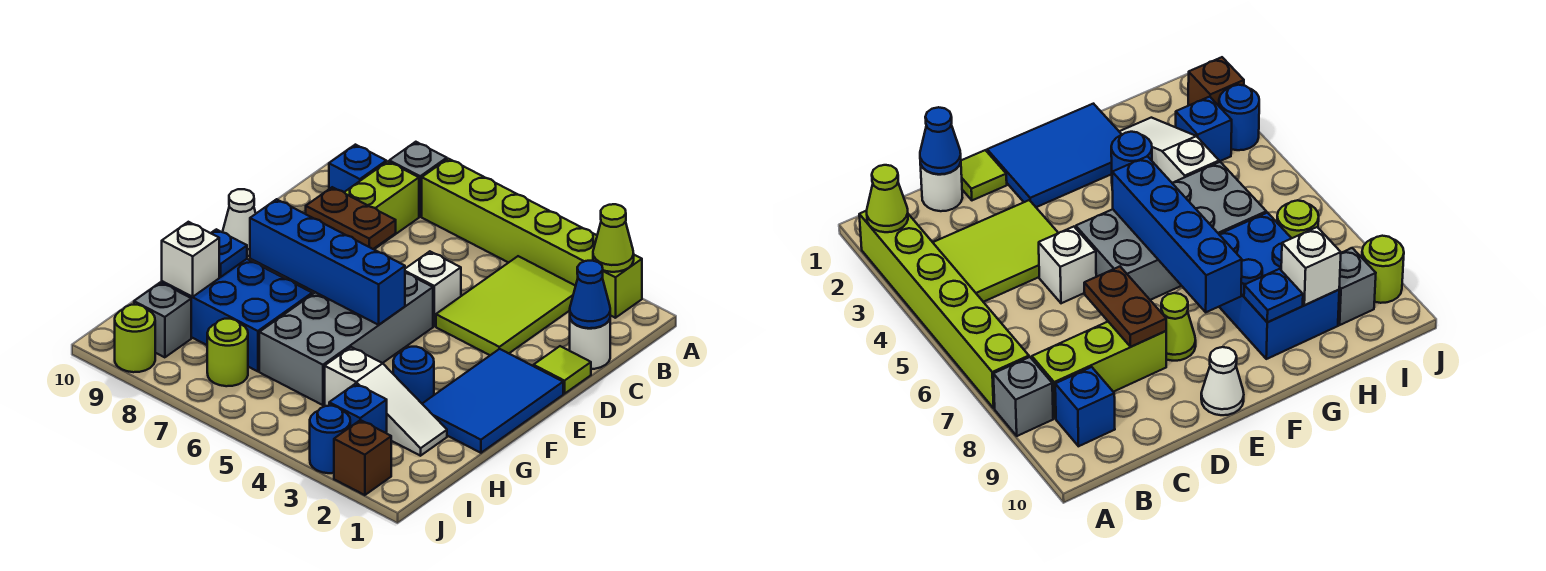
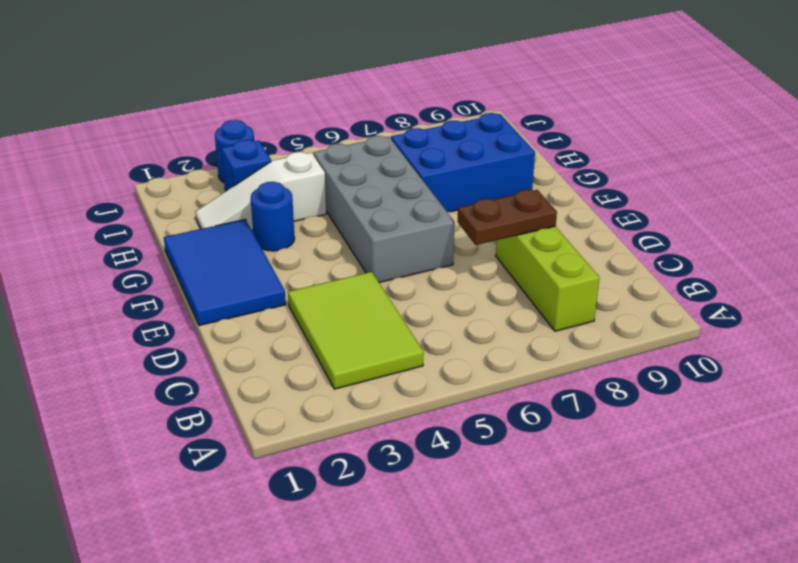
none -> lime 1x6 brick [422,159,642,318]
none -> grey 1x1 brick [389,142,447,217]
none -> blue 1x1 brick [329,145,386,192]

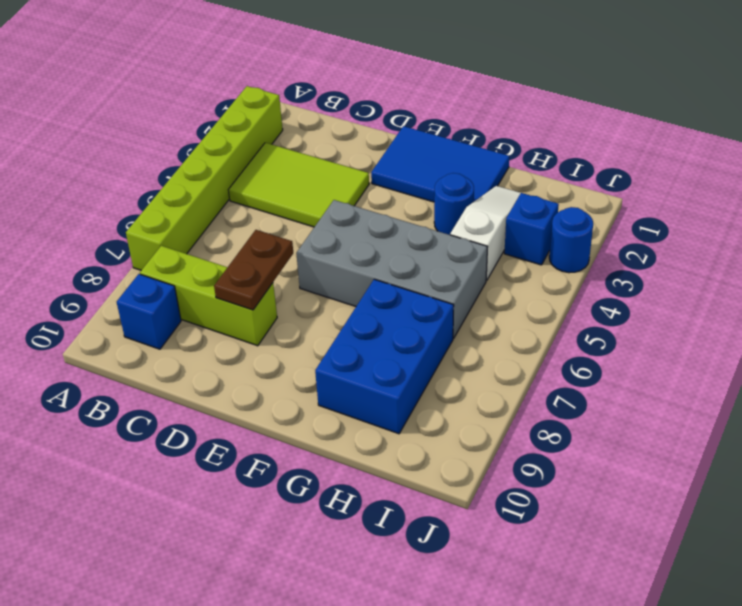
none -> grey 1x1 brick [389,142,447,217]
none -> white 1x1 round brick [570,319,610,369]
none -> lime 1x1 tile [534,346,591,394]

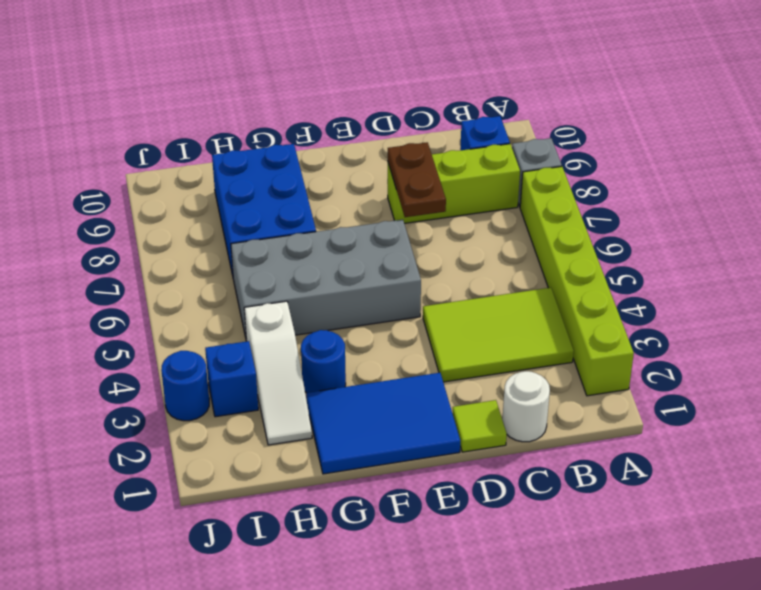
none -> white 1x1 brick [405,251,461,326]
none -> lime 1x1 cone [1161,293,1196,361]
none -> white 1x1 cone [223,189,256,256]

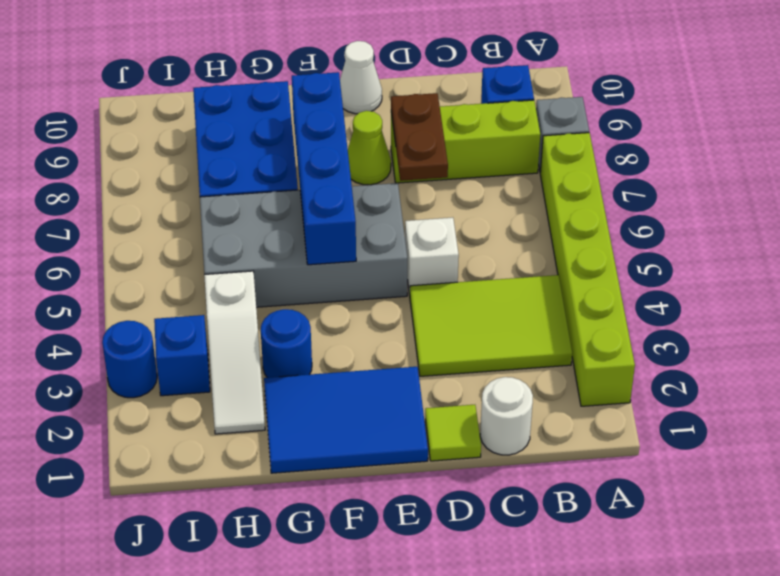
none -> lime 1x1 round brick [207,319,248,386]
none -> grey 1x1 brick [134,282,191,357]
none -> brown 1x1 brick [334,420,391,495]

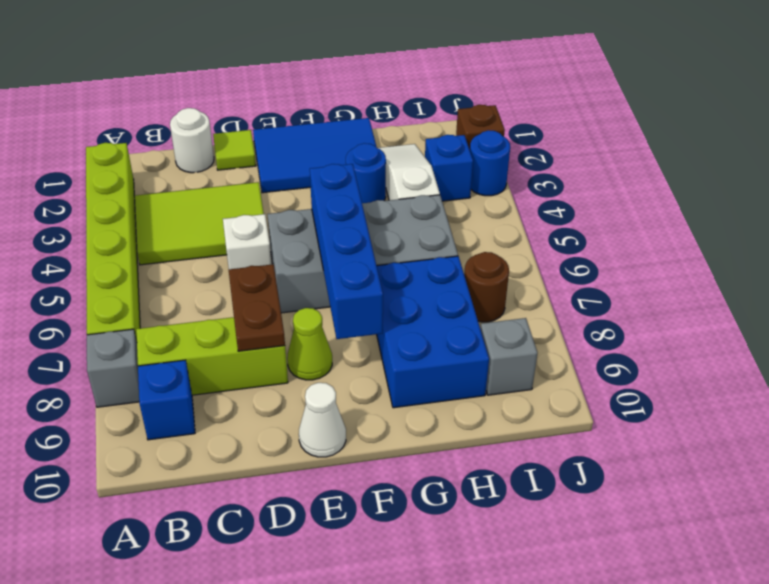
brown 1x1 round brick [464,252,509,322] -> lime 1x1 round brick [207,319,248,386]
none -> lime 1x1 round brick [115,305,155,372]
none -> lime 1x1 cone [593,204,634,272]
none -> blue 1x1 cone [570,261,610,328]

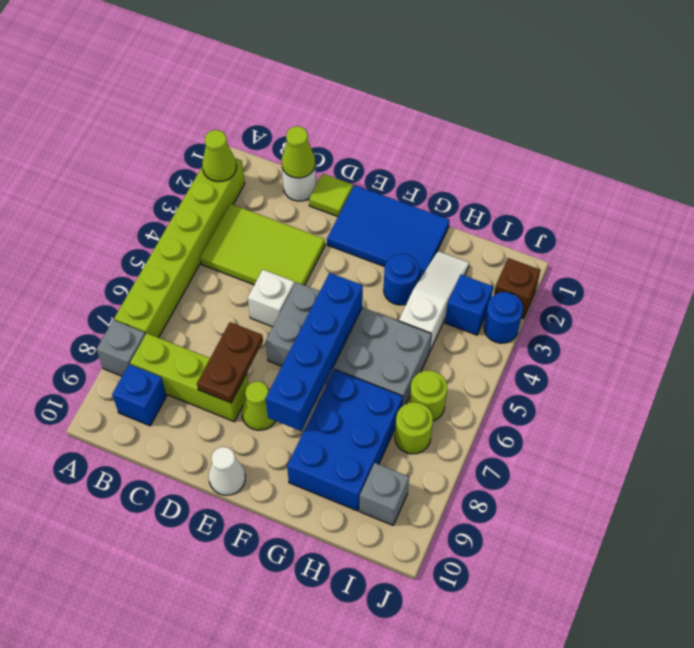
lime 1x1 cone [282,126,315,178] -> blue 1x1 cone [570,261,610,328]
lime 1x1 round brick [409,370,447,421] -> lime 1x1 round brick moved to [115,305,155,372]
none -> blue 1x1 plate [211,229,247,277]
none -> white 1x1 brick [162,222,219,297]

